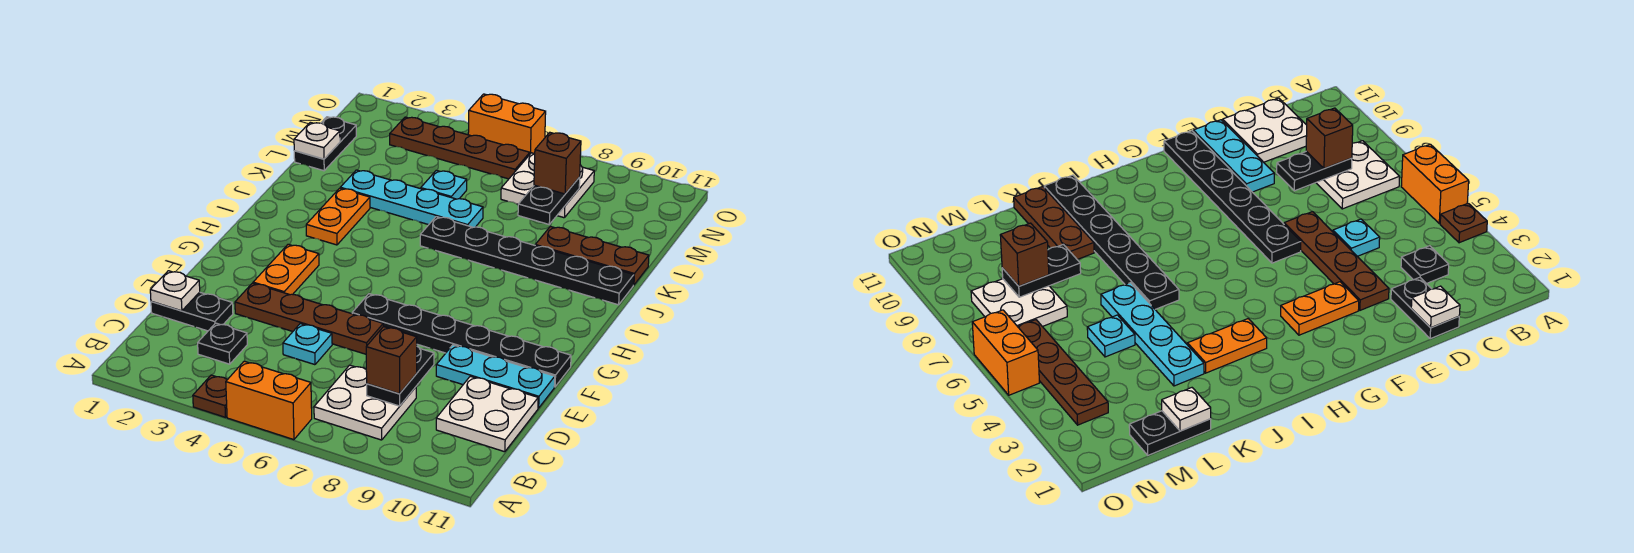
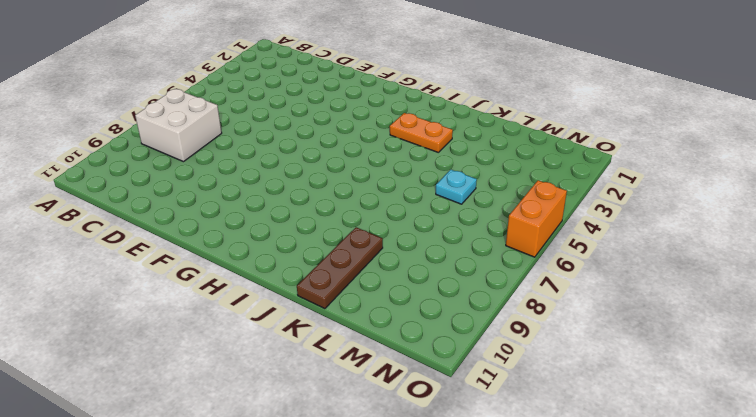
white 2x2 brick [135,89,222,162] -> white 2x2 plate [314,365,416,440]
none -> brown 1x1 plate [193,375,227,417]
none -> orange 1x2 brick [226,361,312,440]
none -> black 1x1 plate [198,323,247,364]

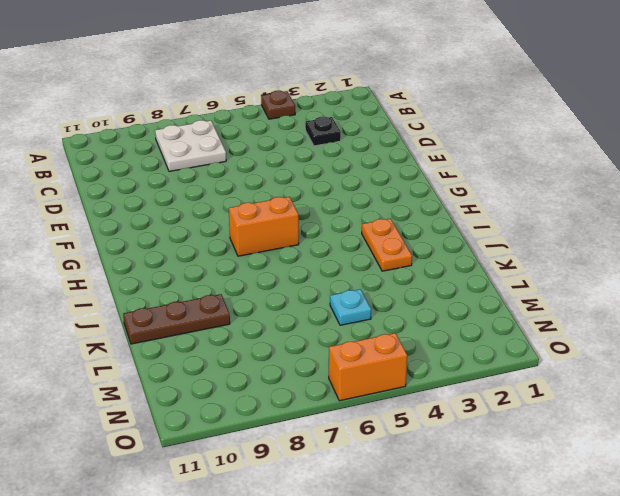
orange 1x2 brick [229,197,299,256] -> orange 1x2 brick moved to [226,361,312,440]
none -> white 2x2 plate [436,376,538,452]
none -> black 1x2 plate [151,292,233,331]
none -> cyan 1x1 plate [283,324,332,365]

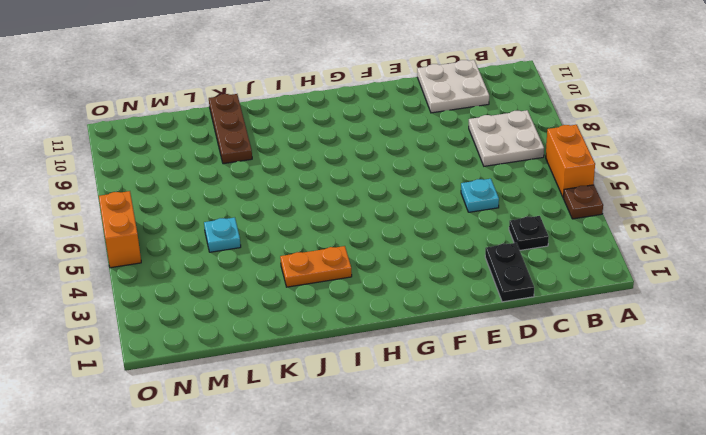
none -> brown 1x4 plate [235,283,383,354]
none -> cyan 1x3 plate [436,345,555,408]
none -> orange 1x2 plate [253,244,319,295]

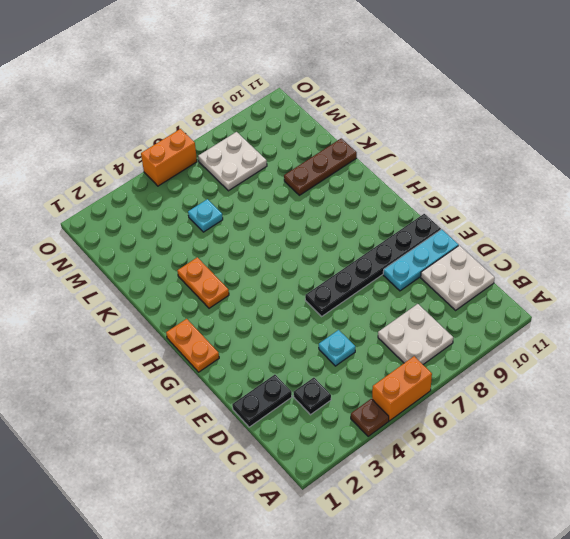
orange 1x2 plate [166,319,219,372] -> orange 1x2 plate moved to [253,244,319,295]
none -> brown 1x4 plate [235,283,383,354]
none -> black 1x6 plate [420,217,634,305]
none -> cyan 1x4 plate [340,170,483,227]

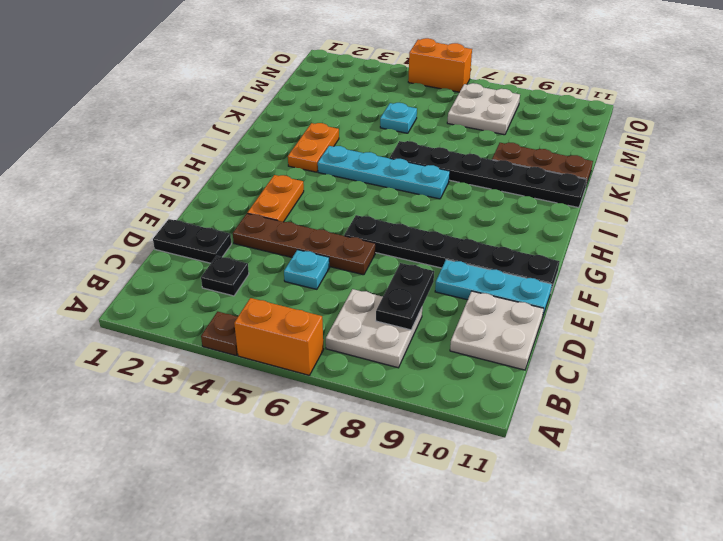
cyan 1x4 plate [318,146,450,199] -> cyan 1x4 plate moved to [340,170,483,227]
none -> black 1x2 plate [294,117,356,171]
none -> brown 1x4 plate [390,117,530,179]
none -> white 1x1 plate [150,271,200,311]

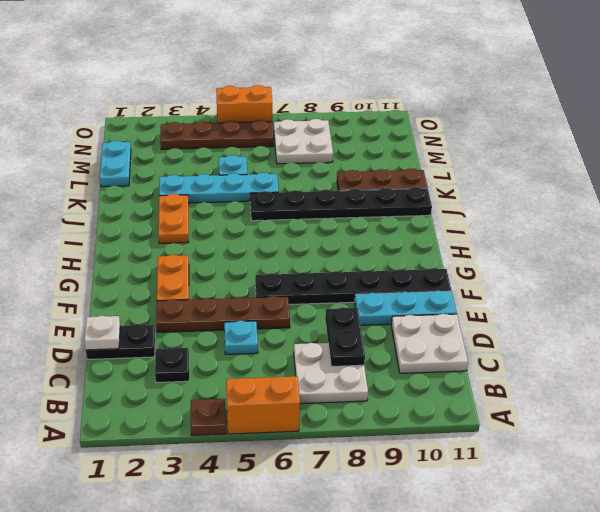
cyan 1x2 plate [100,140,131,187] -> black 1x2 plate [294,117,356,171]
none -> white 1x1 plate [294,122,340,159]
none -> black 1x2 plate [518,177,580,224]
none -> brown 1x1 brick [366,327,417,394]

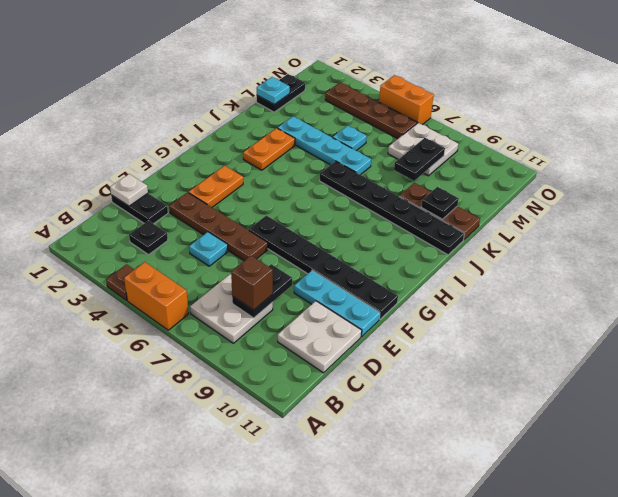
black 1x1 plate [421,187,459,219] -> none
cyan 1x1 plate [257,77,290,104] -> white 1x1 plate [294,122,340,159]
none -> brown 1x1 brick [534,133,581,194]

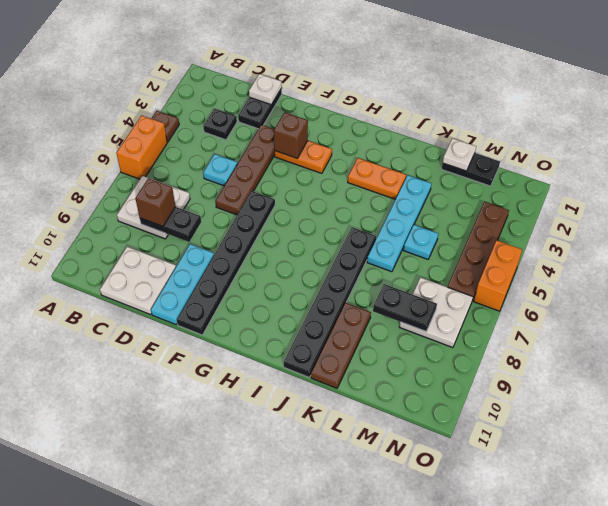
brown 1x1 brick [274,112,308,158] -> brown 1x1 brick moved to [534,133,581,194]

